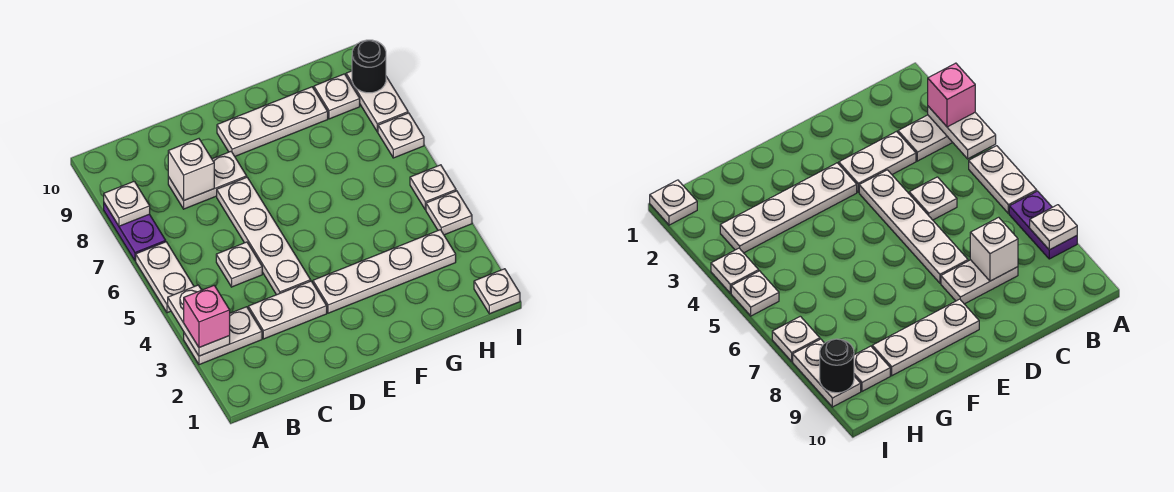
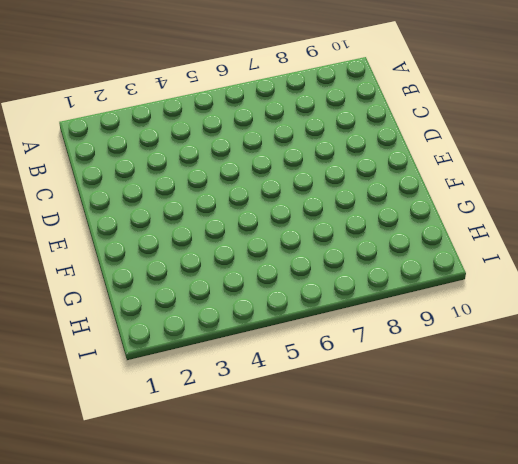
none -> white 1x2 plate [184,307,262,365]
none -> white 1x2 plate [136,242,194,313]
none -> purple 1x2 plate [104,203,166,261]

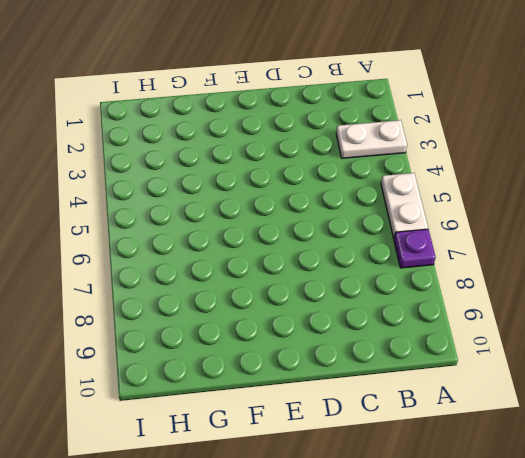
purple 1x1 plate [394,229,436,268] -> purple 1x2 plate [104,203,166,261]
none -> white 1x2 plate [248,281,327,339]
none -> white 1x1 plate [216,242,262,287]
none -> white 1x2 plate [168,152,247,209]

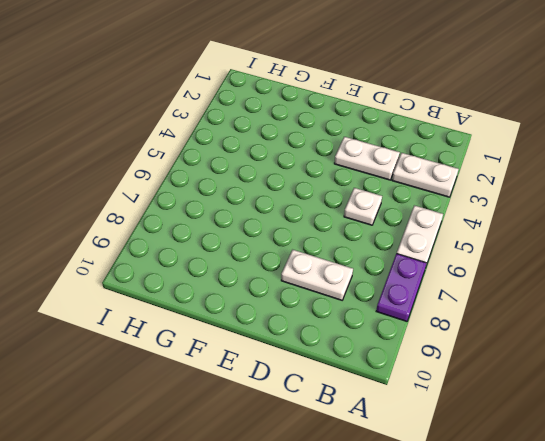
none -> white 1x4 plate [217,177,311,295]
none -> white 1x4 plate [313,230,456,313]
none -> white 1x3 plate [217,87,328,156]

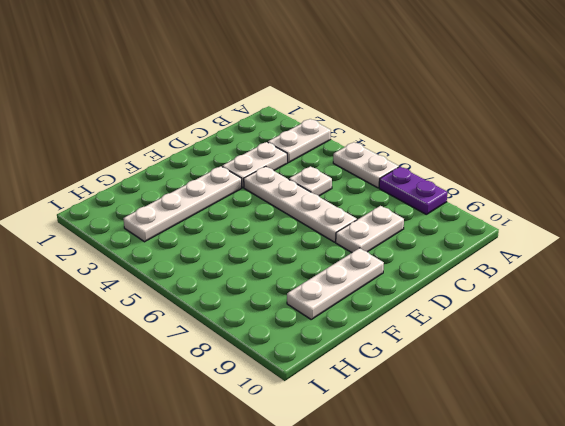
none -> white 1x1 plate [314,74,360,119]
none -> white 1x1 plate [474,269,520,314]
none -> white 1x1 plate [426,191,472,235]

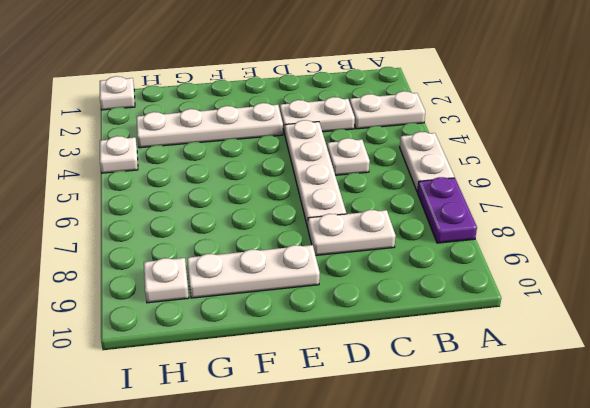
none -> white 1x1 plate [410,165,456,210]
none -> white 1x1 plate [378,113,424,158]
none -> white 1x2 plate [346,71,408,132]

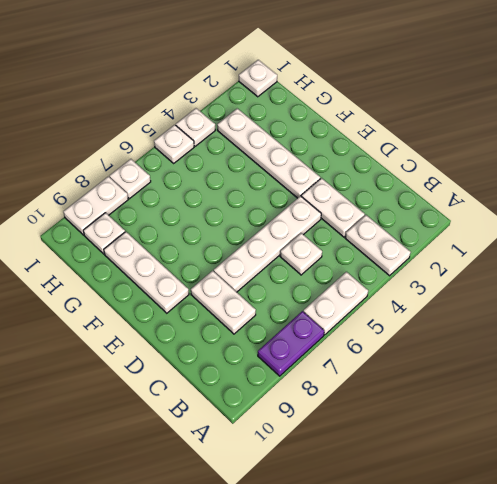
none -> white 1x2 plate [168,285,230,356]
none -> white 1x1 plate [104,181,150,226]
none -> white 1x1 brick [168,139,214,200]

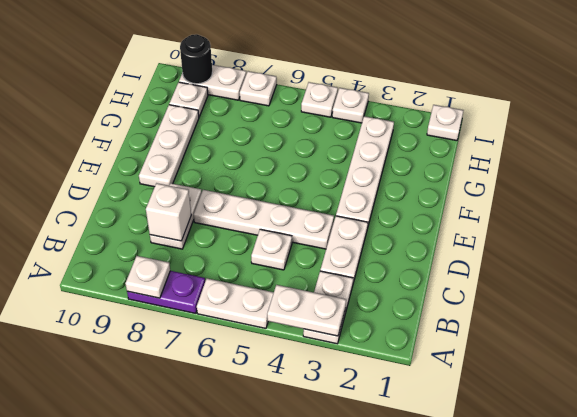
none -> pink 1x1 brick [184,286,230,348]

